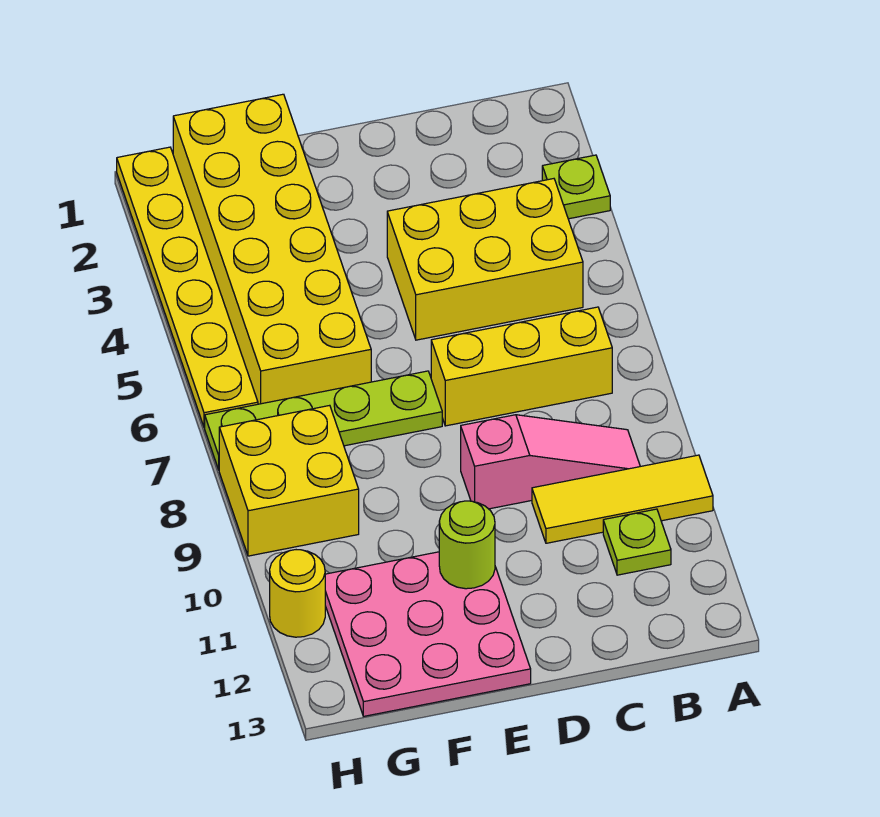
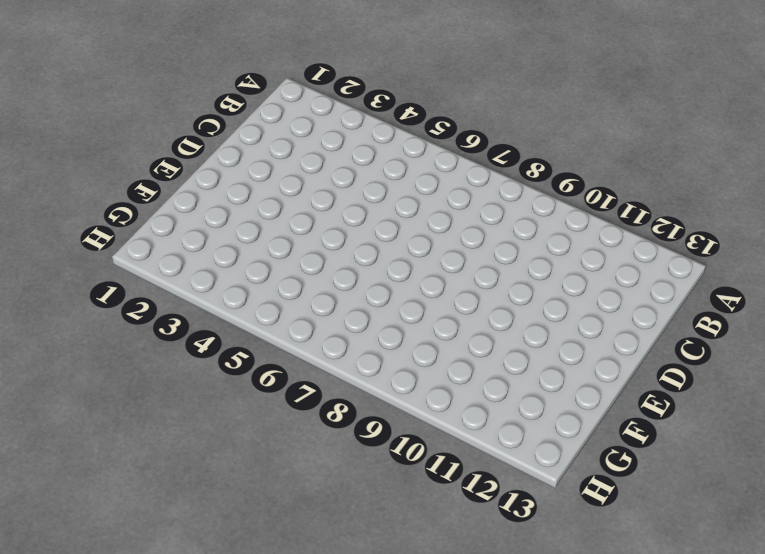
none -> lime 1x1 plate [542,155,610,219]
none -> yellow 1x3 tile [532,455,713,543]
none -> yellow 2x3 brick [387,179,583,340]

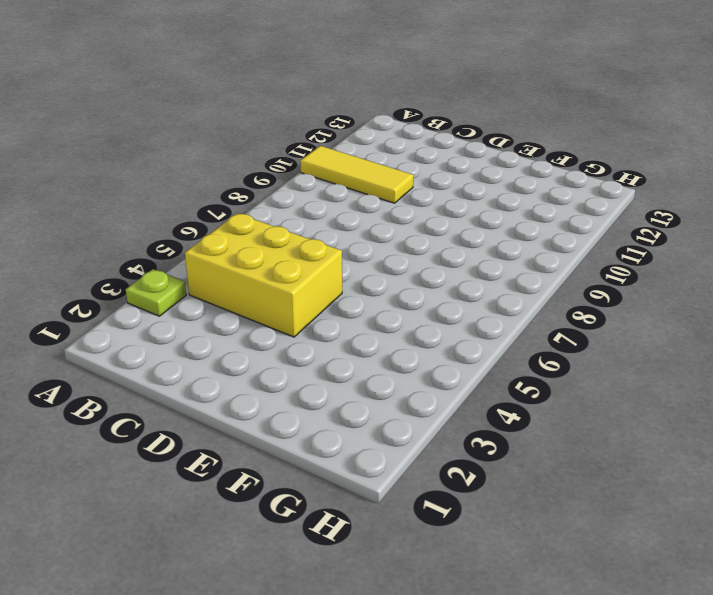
none -> yellow 1x3 brick [431,307,612,426]
none -> pink 1x3 slope [461,415,640,509]
none -> lime 1x1 plate [603,509,671,575]

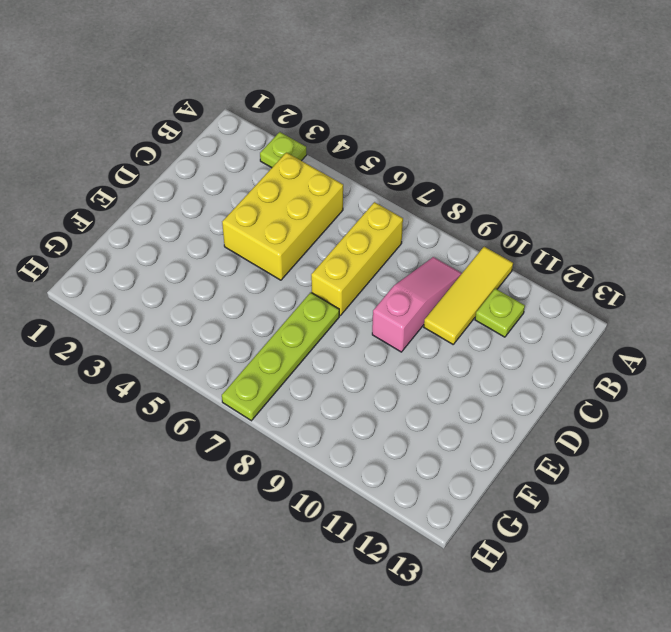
none -> pink 3x3 plate [325,552,531,716]
none -> yellow 2x6 brick [173,94,371,404]
none -> yellow 2x2 brick [219,405,359,556]

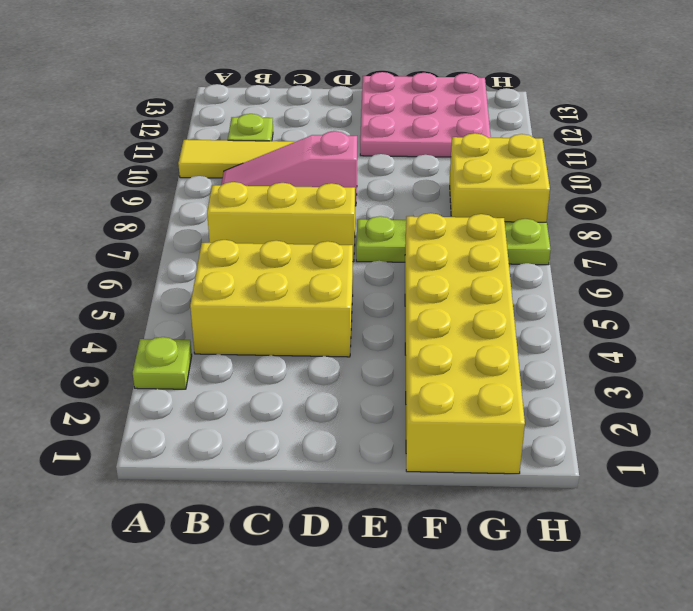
none -> yellow 1x6 plate [117,147,258,427]
none -> yellow 1x1 round brick [270,550,325,637]
none -> lime 1x1 round brick [439,501,495,589]

